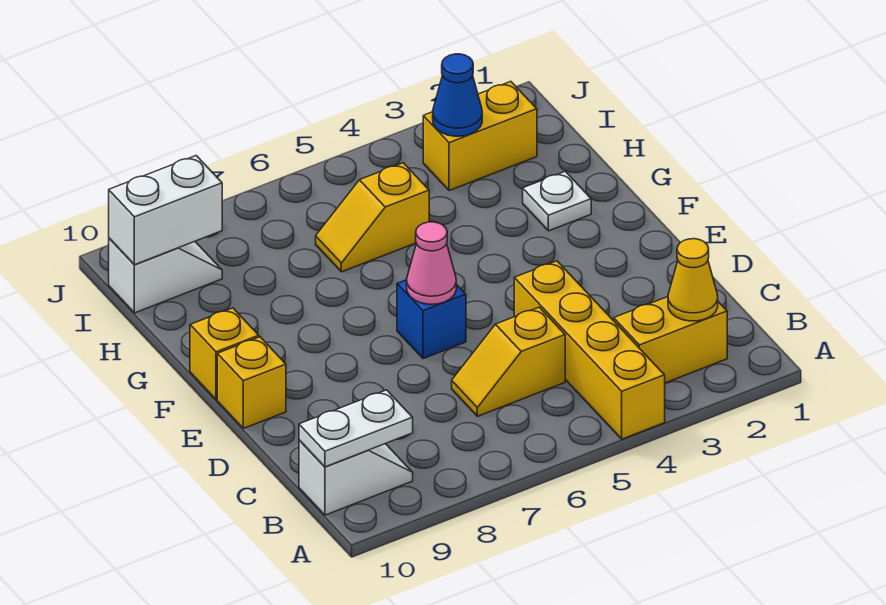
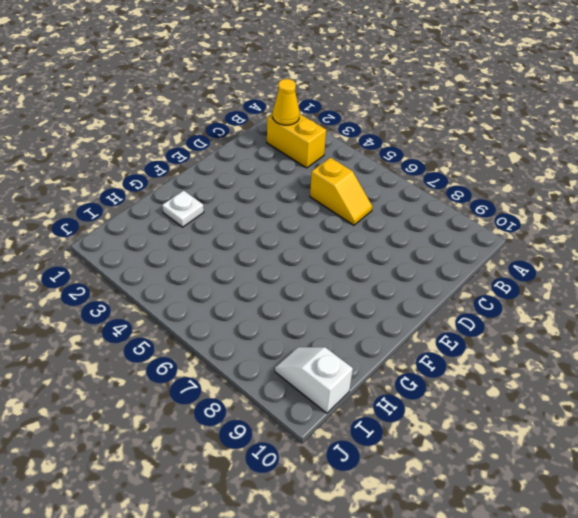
none -> yellow 1x4 brick [514,261,665,439]
none -> white 1x2 slope [299,440,413,515]
none -> blue 1x1 brick [397,280,466,359]

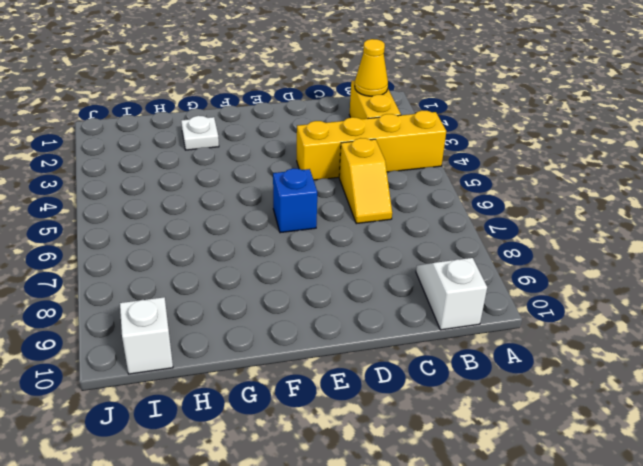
none -> yellow 1x1 brick [217,337,286,428]
none -> yellow 1x1 brick [190,308,259,400]
none -> yellow 1x2 slope [316,163,429,272]

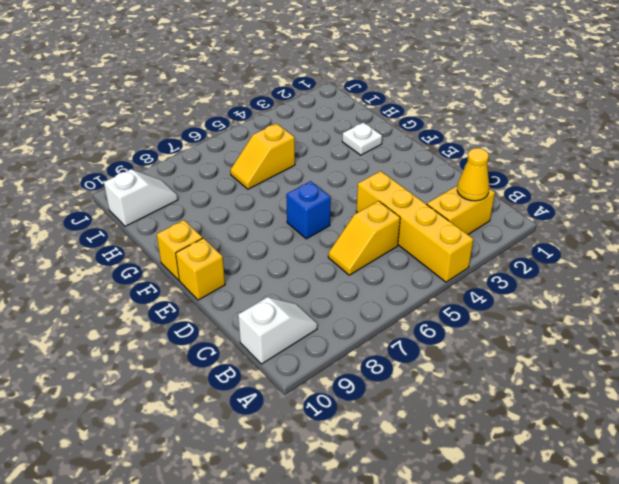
none -> yellow 1x2 brick [423,81,537,191]
none -> white 1x2 plate [299,390,413,467]
none -> pink 1x1 cone [407,222,456,304]

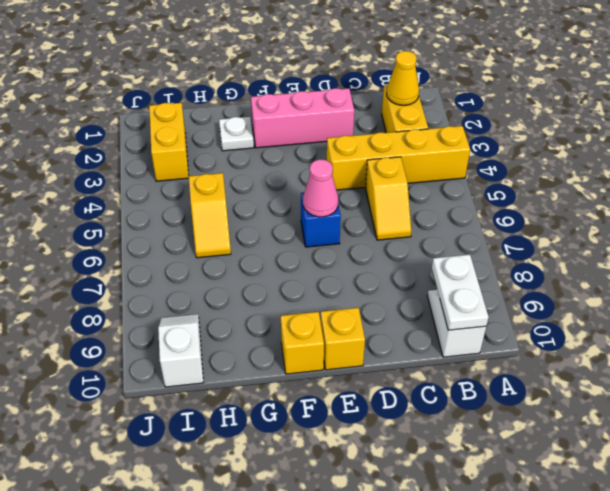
pink 1x3 brick [251,88,354,148] -> none
none -> blue 1x1 cone [433,54,482,136]
none -> white 1x2 brick [109,156,222,265]

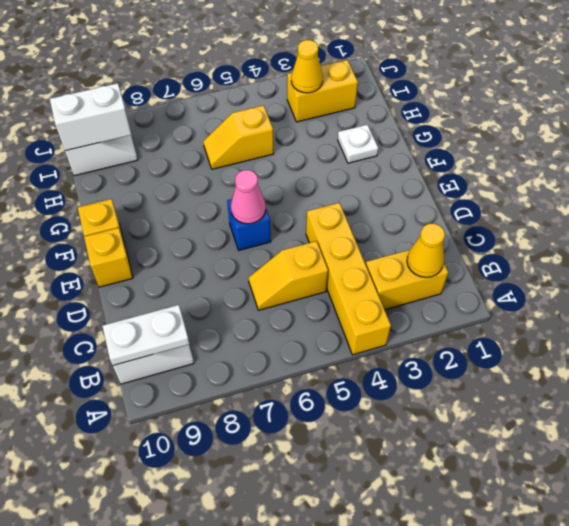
yellow 1x1 cone [291,40,323,93] -> blue 1x1 cone [433,54,482,136]

